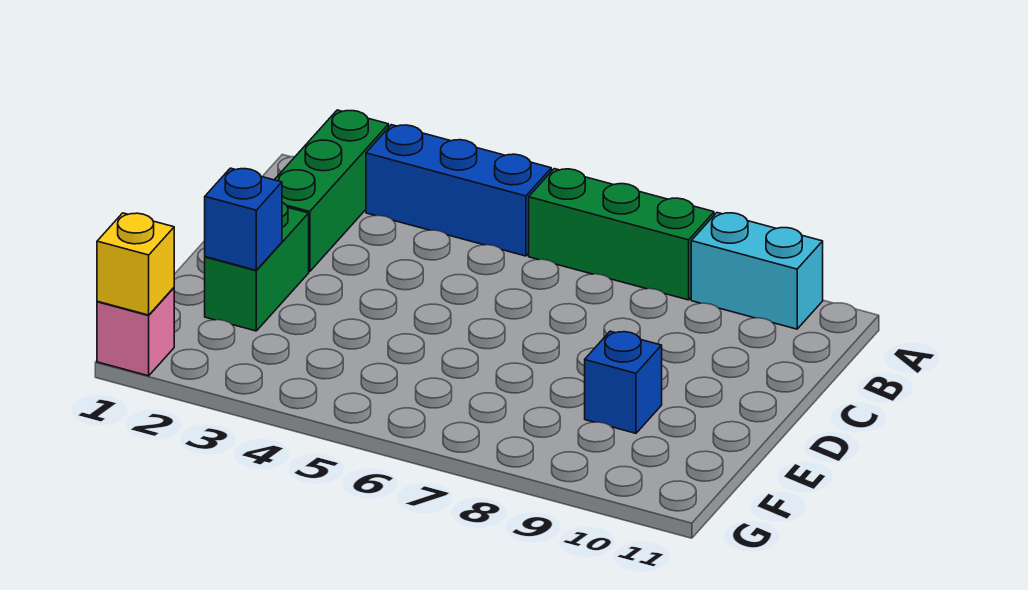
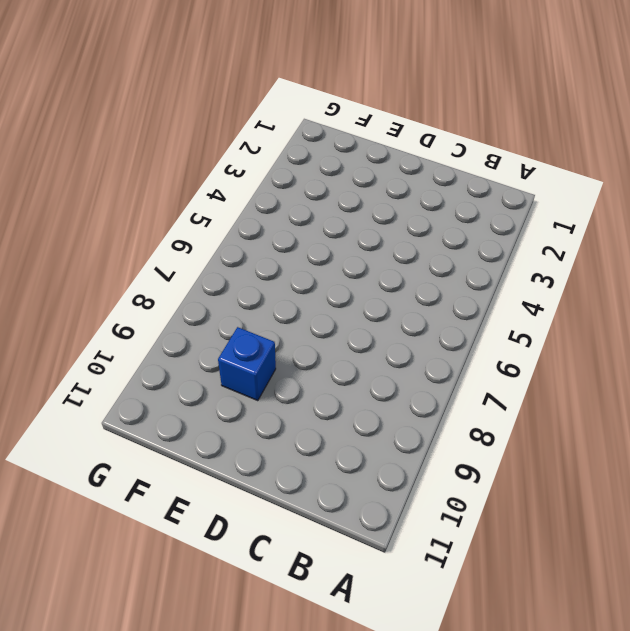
none -> green 1x3 brick [275,110,389,272]
none -> blue 1x3 brick [366,125,551,256]

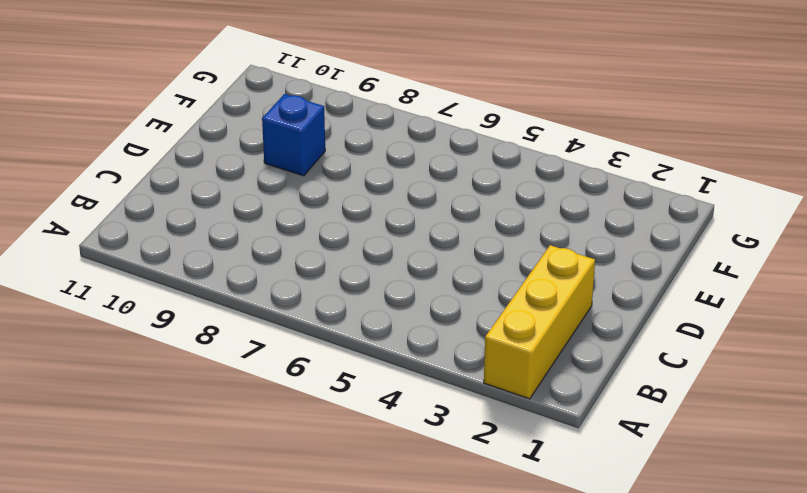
yellow 1x3 brick [484,245,595,399] -> green 1x3 brick [275,110,389,272]
none -> blue 1x3 brick [366,125,551,256]
none -> green 1x3 brick [529,169,714,300]

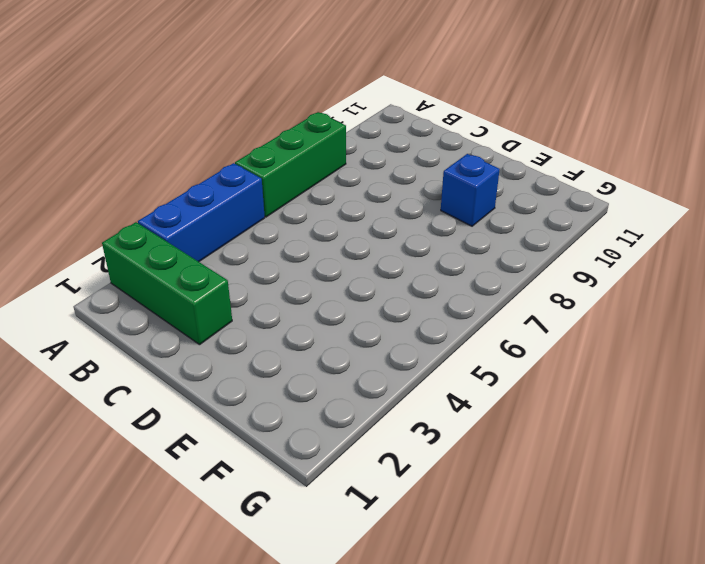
none -> cyan 1x2 brick [691,213,823,329]
none -> green 1x2 brick [205,202,309,331]

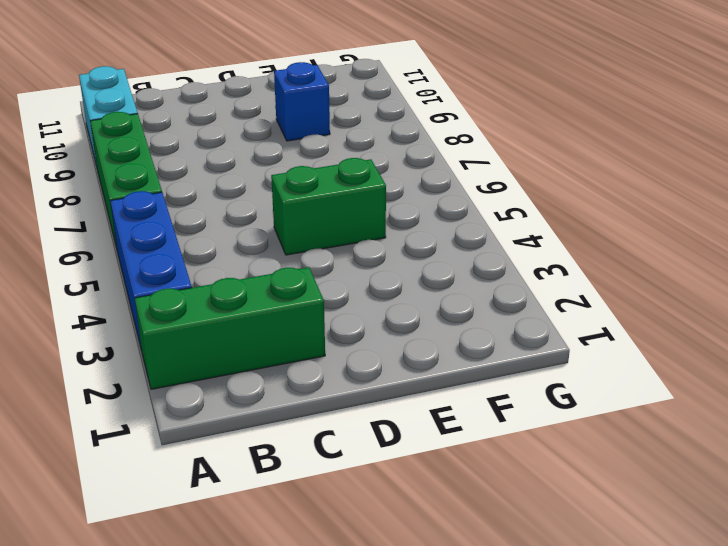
green 1x2 brick [271,158,386,255] -> green 1x2 brick moved to [205,202,309,331]
none -> pink 1x1 brick [97,288,174,376]
none -> blue 1x1 brick [205,168,282,270]

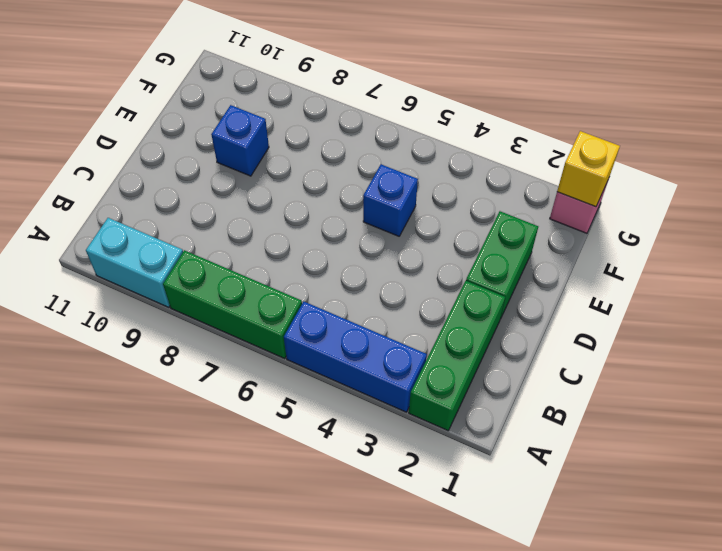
blue 1x1 brick [363,164,418,236] -> blue 1x1 brick moved to [205,168,282,270]

